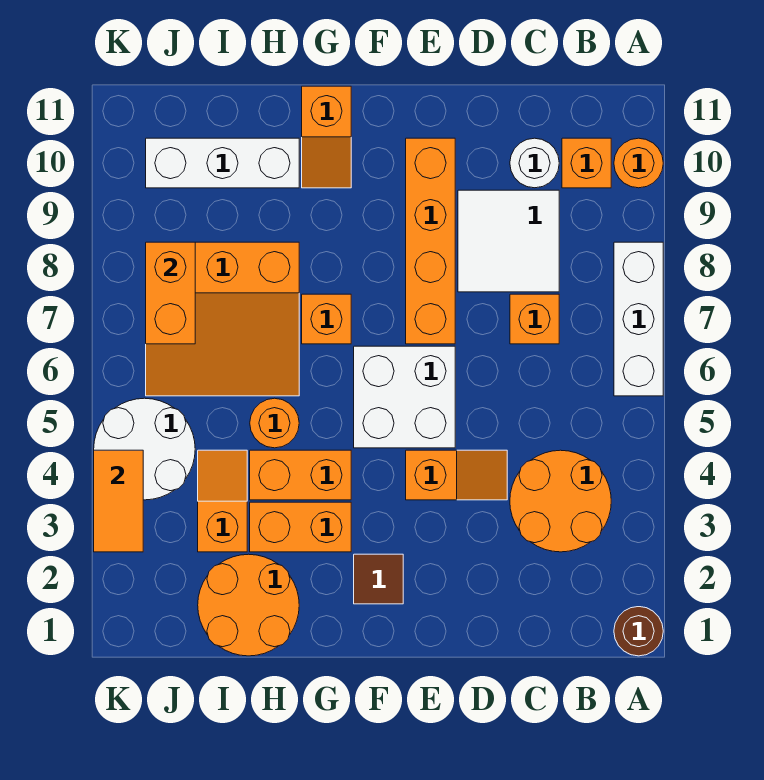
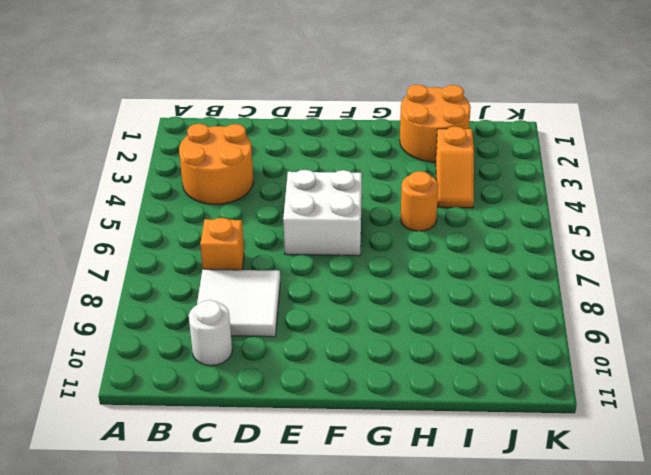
none -> brown 1x1 round brick [614,607,663,656]
none -> white 1x3 brick [614,242,663,396]
none -> orange 1x1 round brick [614,138,663,188]

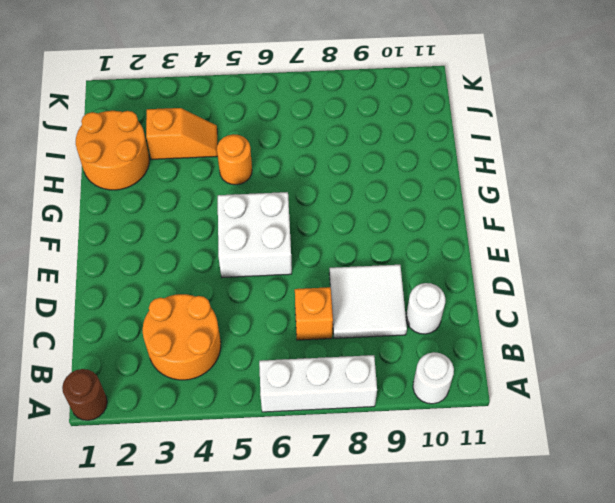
white 1x1 round brick [413,352,454,404] -> orange 1x1 round brick [614,138,663,188]
none -> orange 1x1 brick [562,138,611,188]
none -> orange 1x2 slope [406,450,507,500]
none -> orange 1x4 brick [406,138,455,344]

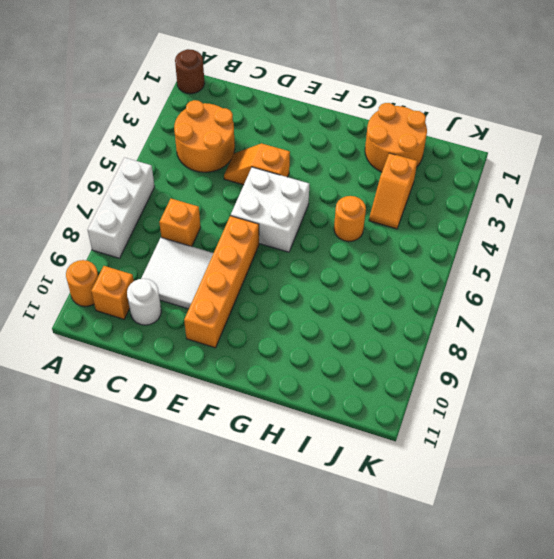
none -> brown 1x1 tile [354,554,403,604]
none -> orange 1x2 brick [250,502,351,552]
none -> orange 1x2 brick [250,450,351,500]

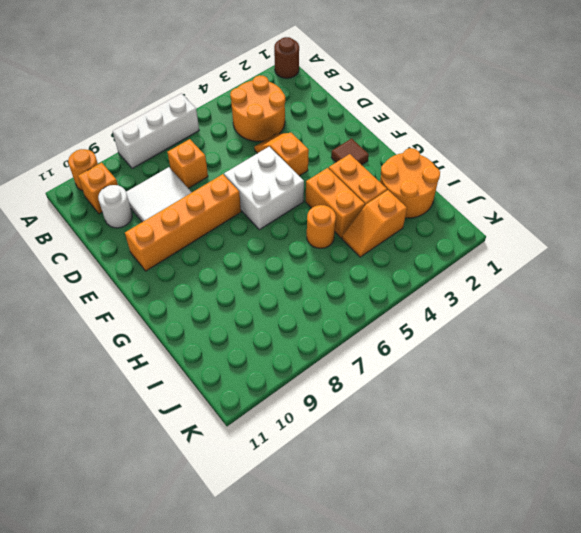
none -> orange 1x1 brick [302,294,351,344]
none -> orange 1x2 slope [302,86,351,188]
none -> orange 3x3 slope [146,242,299,396]

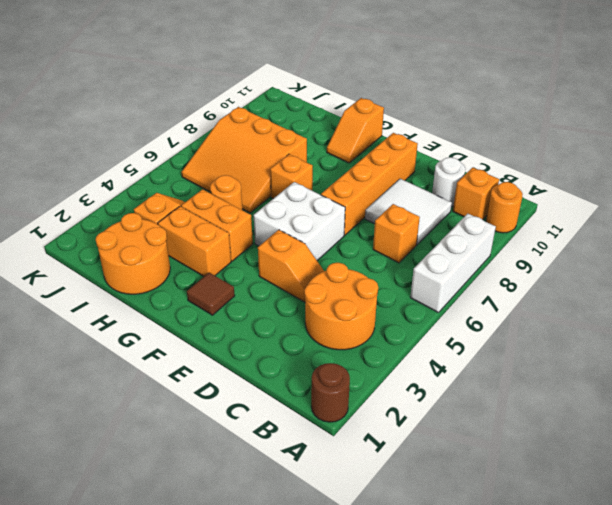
none -> white 1x3 brick [146,138,299,188]
none -> white 2x2 round brick [94,398,195,500]
none -> orange 1x2 brick [146,242,195,344]

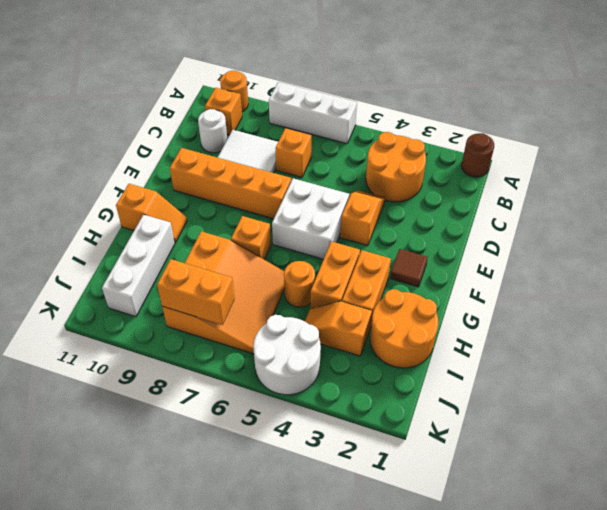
none -> orange 1x2 tile [94,450,143,552]

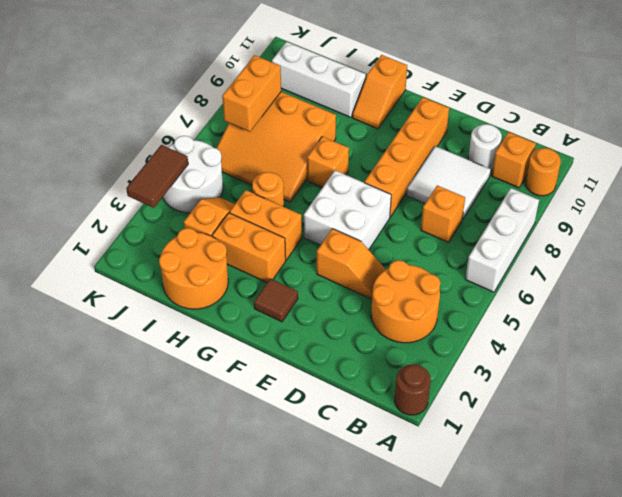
brown 1x2 tile [126,145,188,208] -> orange 1x2 tile [94,450,143,552]

